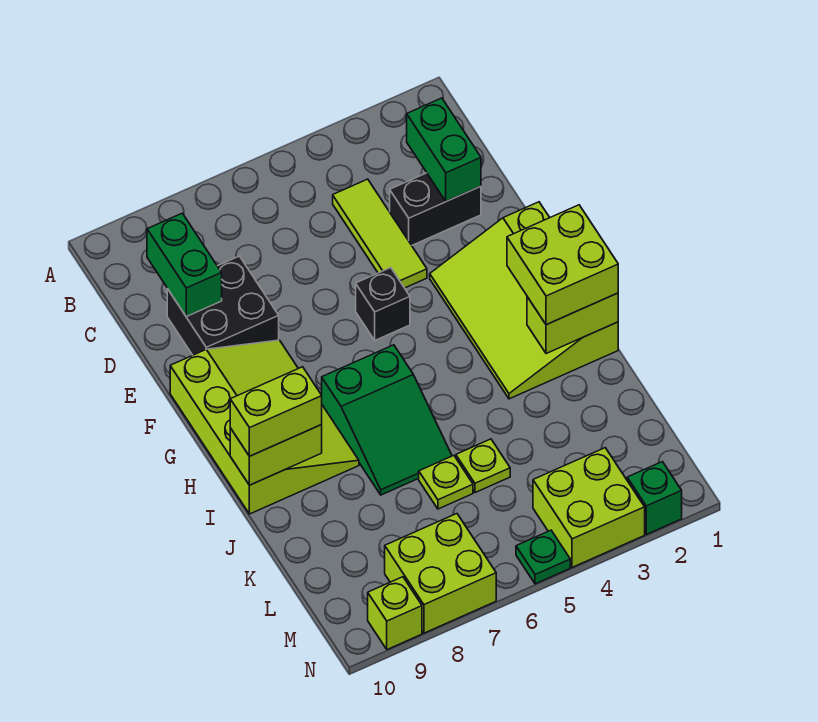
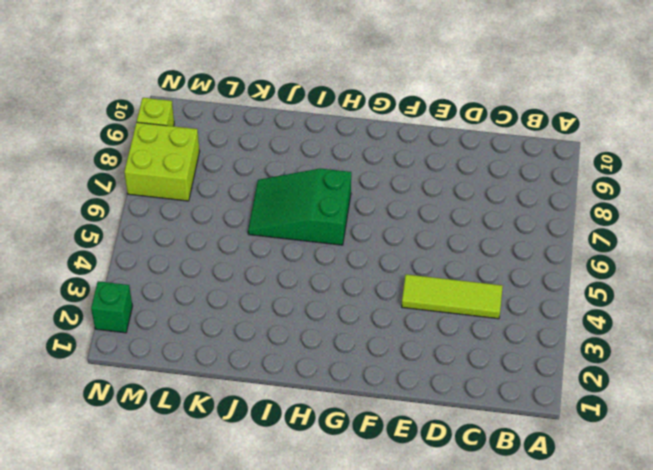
none -> black 1x2 brick [390,173,481,245]
none -> black 2x2 brick [167,256,279,355]
none -> lime 3x4 slope [430,202,618,399]

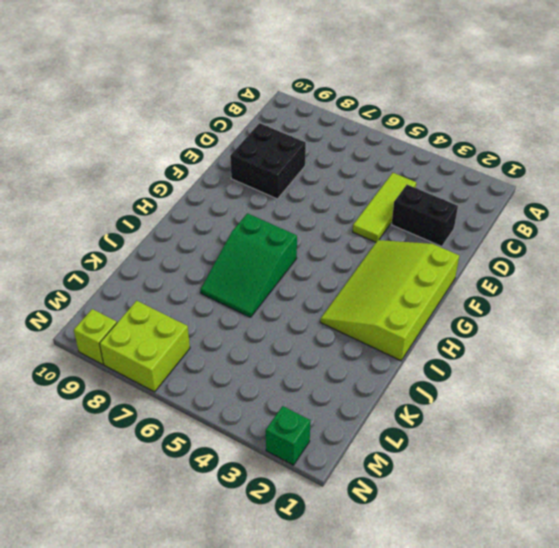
none -> black 1x1 brick [356,268,410,340]
none -> lime 3x4 slope [170,340,359,514]
none -> lime 1x1 plate [456,439,510,493]

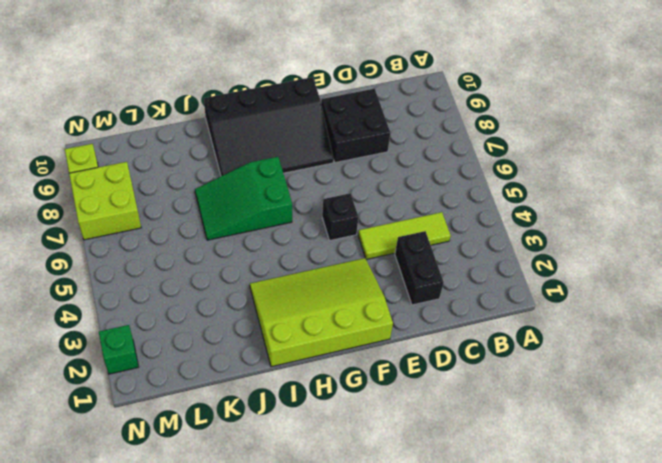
black 3x4 slope [204,77,334,176] -> lime 3x4 slope [170,340,359,514]
none -> lime 1x1 plate [456,439,510,493]
none -> lime 1x1 plate [419,456,473,509]
none -> lime 2x2 brick [533,448,645,567]

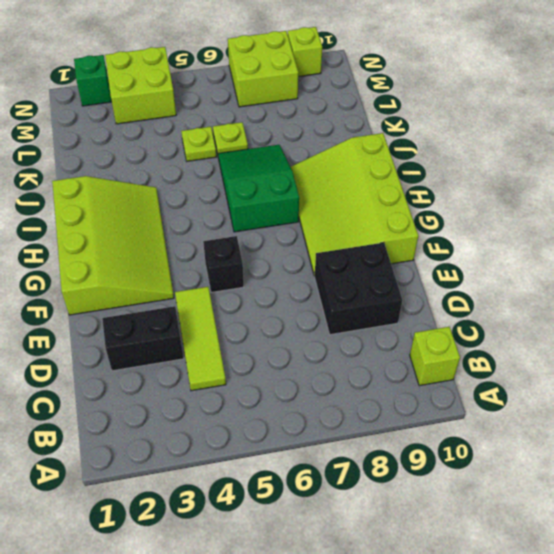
lime 1x1 brick [410,327,460,386] -> none
none -> green 1x1 plate [516,530,570,584]
none -> green 1x2 brick [407,98,481,201]
none -> green 1x2 brick [147,213,222,317]

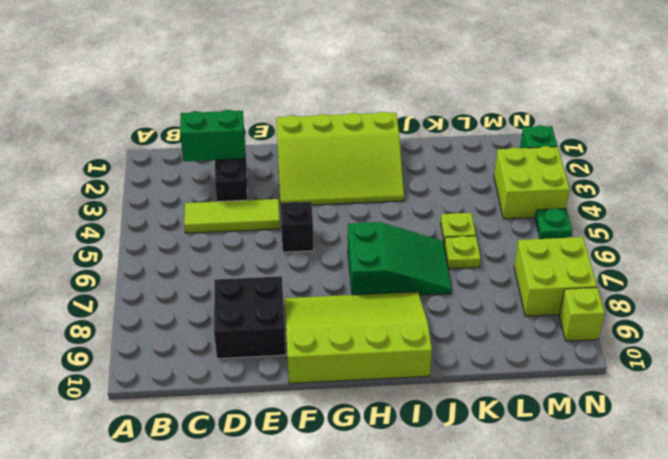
none -> green 1x2 brick [147,213,222,317]
none -> lime 1x2 brick [527,293,618,354]
none -> lime 1x2 brick [230,425,322,485]

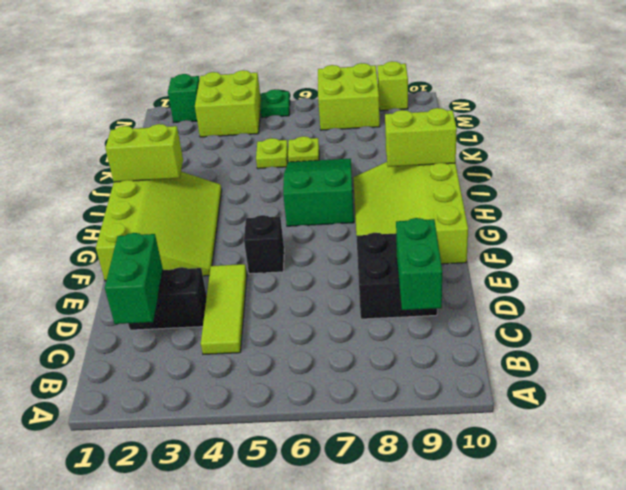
none -> lime 2x2 brick [507,205,618,325]
none -> lime 1x2 brick [230,367,322,456]

